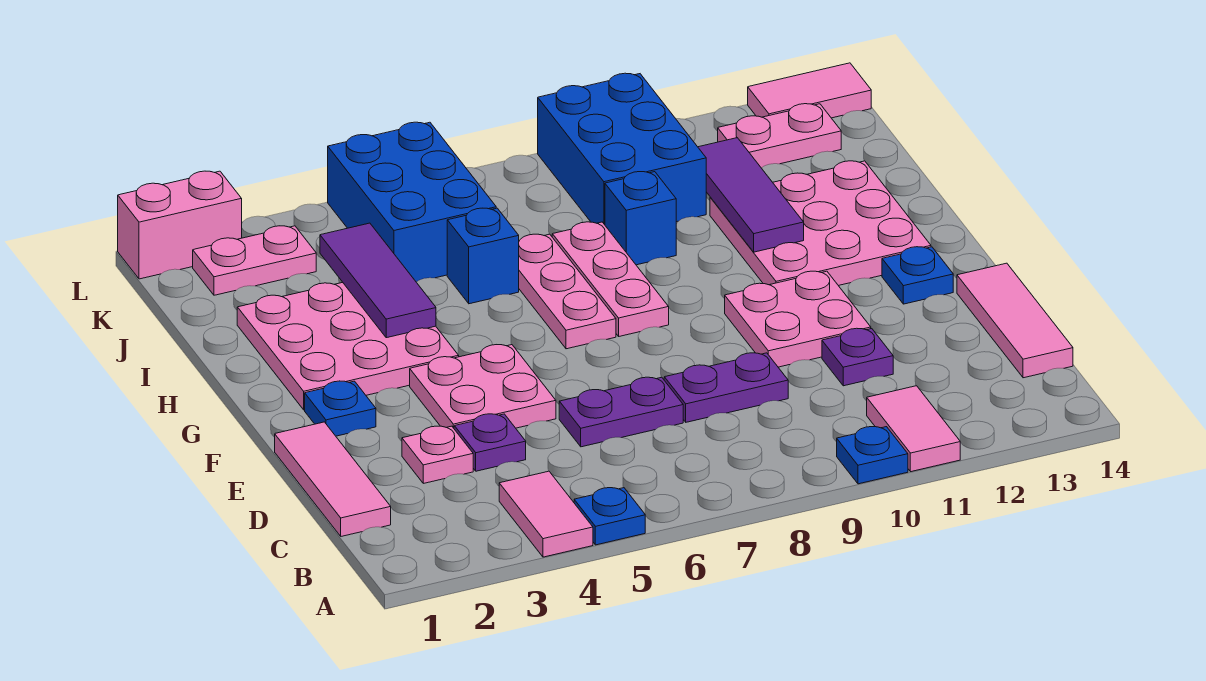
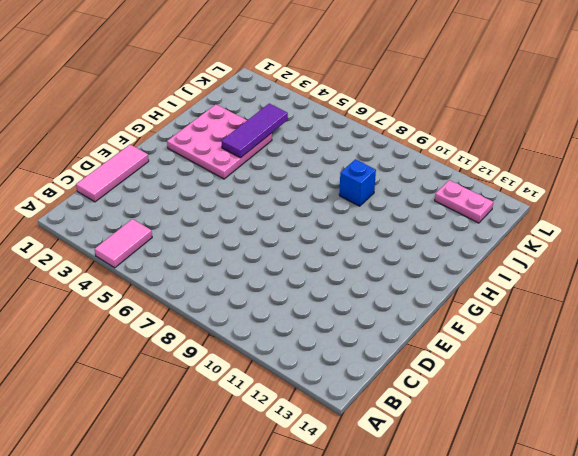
none -> blue 1x1 plate [574,488,645,545]
none -> blue 1x1 plate [837,427,908,484]
none -> pink 1x2 tile [867,386,960,472]

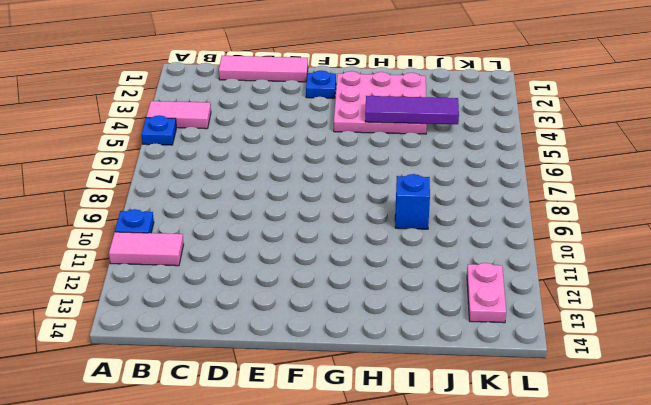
none -> pink 1x3 tile [957,263,1073,378]
none -> pink 1x1 plate [402,426,473,483]
none -> purple 1x1 plate [454,414,526,471]

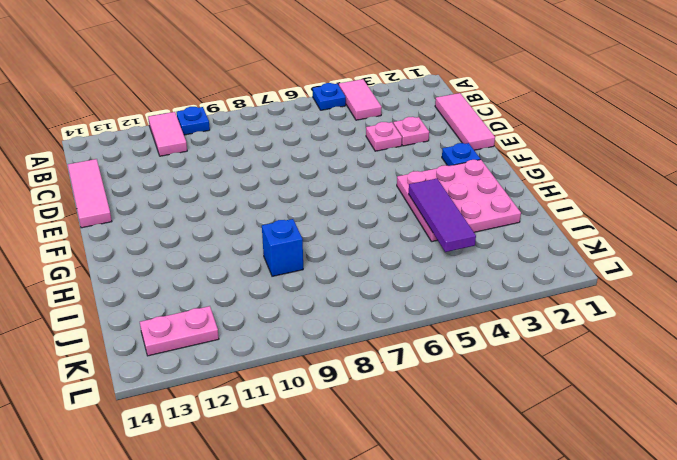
pink 1x1 plate [366,122,402,151] -> purple 1x1 plate [454,414,526,471]
none -> purple 1x2 plate [559,377,683,447]
none -> purple 1x2 plate [664,353,788,422]
none -> purple 1x1 plate [822,328,893,386]

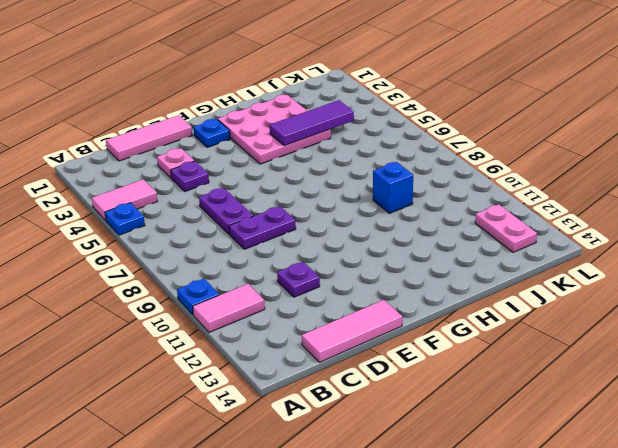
purple 1x2 plate [229,206,296,249] -> purple 1x2 plate turned to [664,353,788,422]
none -> pink 2x2 plate [410,345,556,428]
none -> pink 2x2 plate [725,271,871,367]
none -> blue 1x1 plate [882,247,953,304]

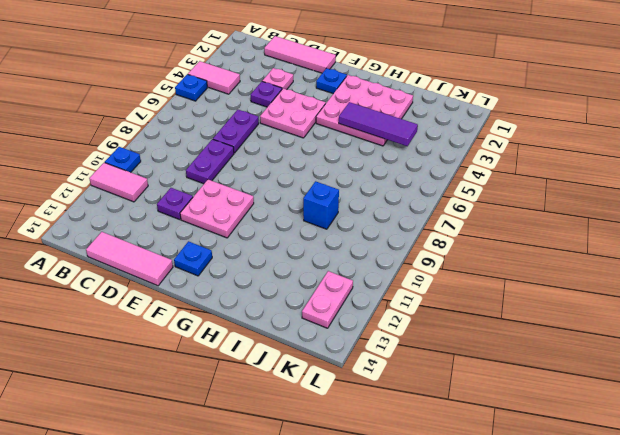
none -> pink 1x3 plate [519,234,616,349]
none -> pink 1x3 plate [552,222,669,336]
none -> pink 3x3 plate [710,161,931,286]

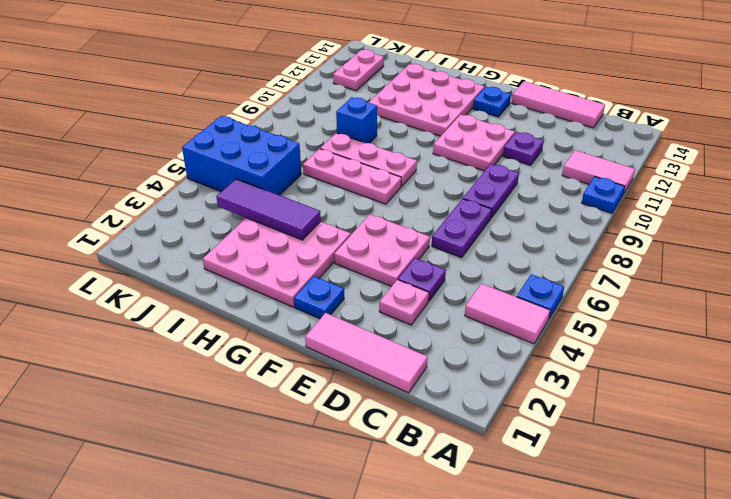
none -> blue 1x1 brick [447,208,519,304]
none -> blue 2x3 brick [538,73,706,225]
none -> pink 1x2 plate [193,226,316,295]

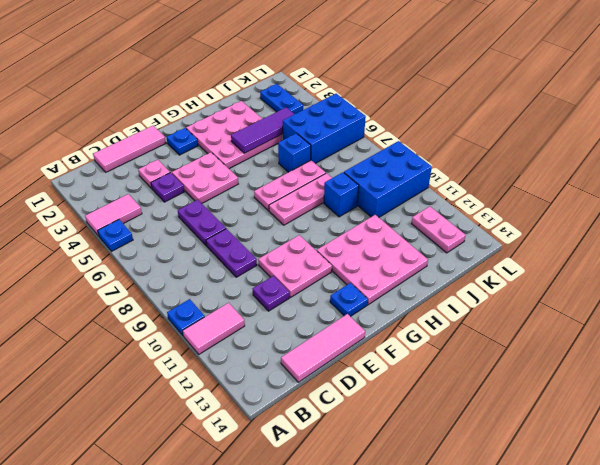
blue 1x2 plate [260,84,303,114] -> pink 1x2 plate [193,226,316,295]
none -> pink 1x2 brick [118,171,242,279]
none -> pink 1x2 tile [748,63,871,118]
none -> purple 1x3 tile [698,138,804,252]

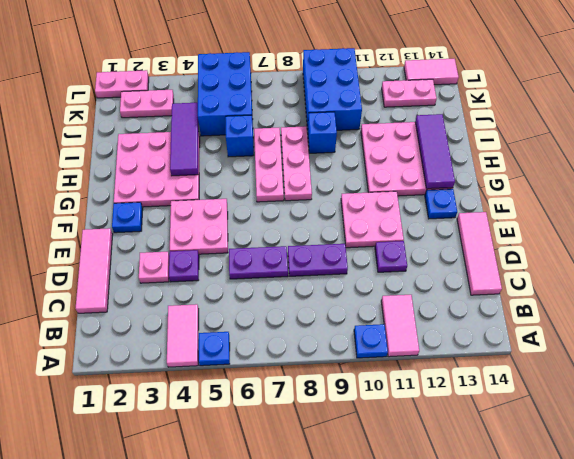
purple 1x3 tile [415,114,455,189] -> purple 1x3 tile moved to [698,138,804,252]
pink 1x2 plate [95,70,149,98] -> pink 1x2 brick [118,171,242,279]

